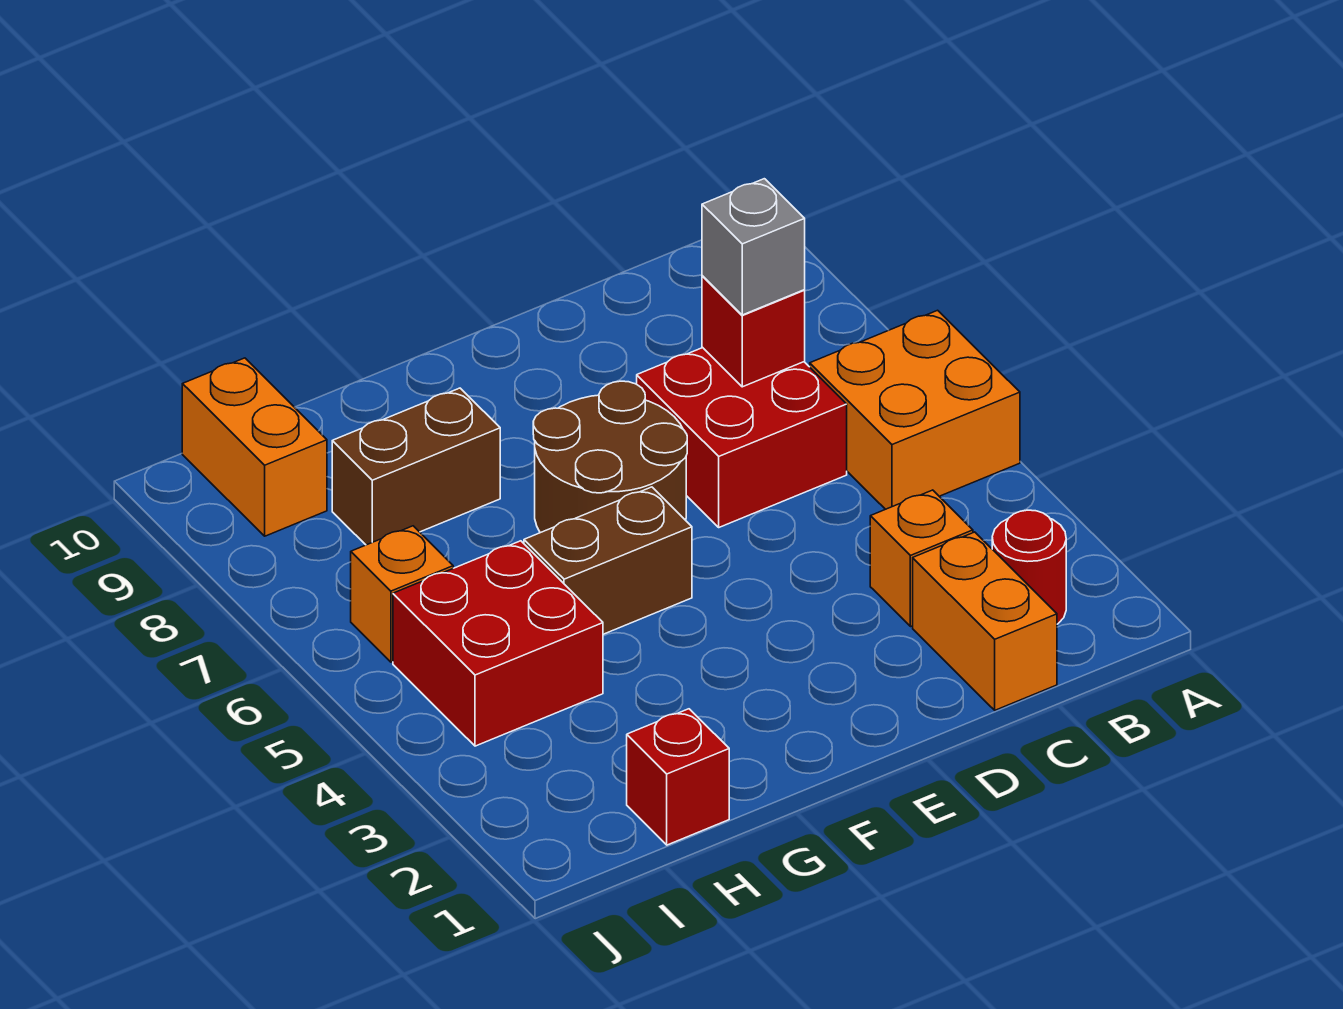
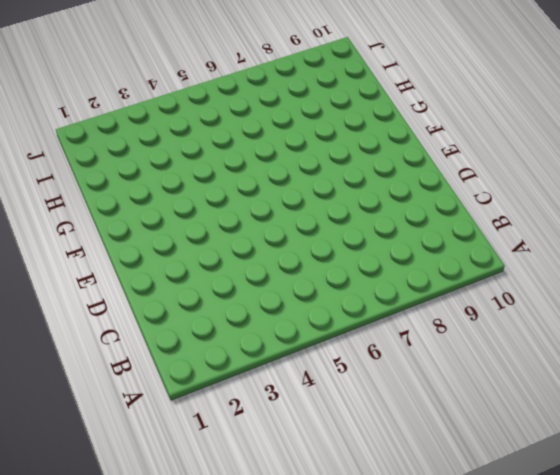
none -> orange 2x2 brick [810,310,1020,509]
none -> red 1x1 round brick [992,510,1066,624]
none -> orange 1x2 brick [913,532,1057,710]

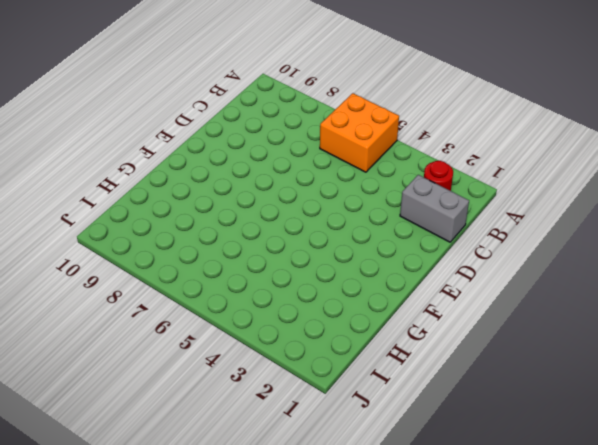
grey 1x2 brick [400,175,469,242] -> orange 1x2 brick [913,532,1057,710]
none -> orange 1x1 brick [870,490,973,627]
none -> red 2x2 brick [637,348,847,527]
none -> brown 2x2 round brick [533,381,687,533]

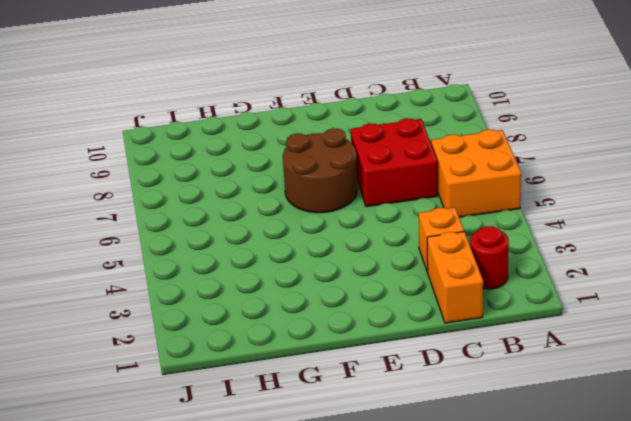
none -> brown 1x2 brick [524,487,692,634]
none -> brown 1x2 brick [332,388,500,545]
none -> red 1x1 brick [627,709,729,845]

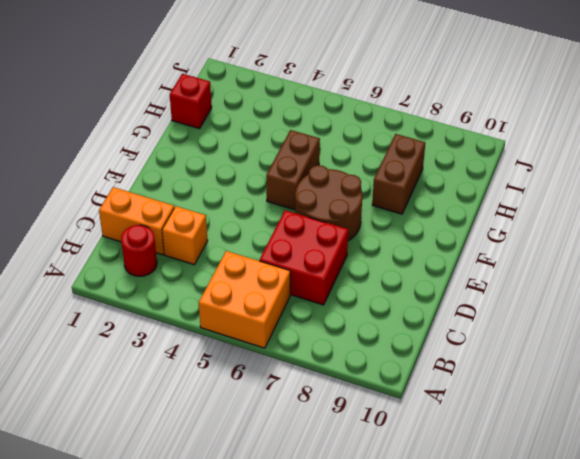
none -> red 2x2 brick [393,541,603,746]
none -> orange 1x1 brick [351,526,453,662]
none -> orange 1x2 brick [182,358,327,536]

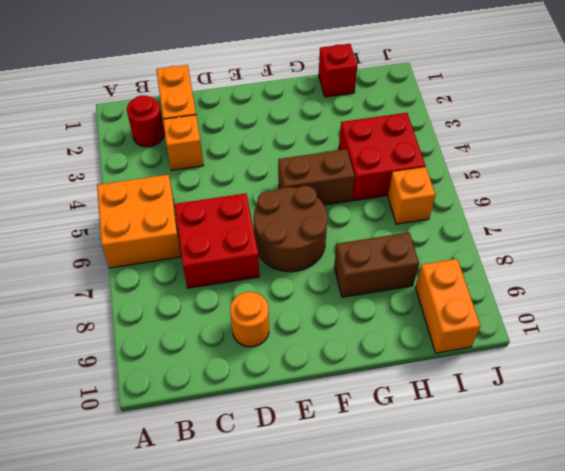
orange 1x1 round brick [230,292,269,347] -> none
none -> red 1x1 brick [702,276,805,387]
none -> grey 1x1 brick [702,179,805,315]

